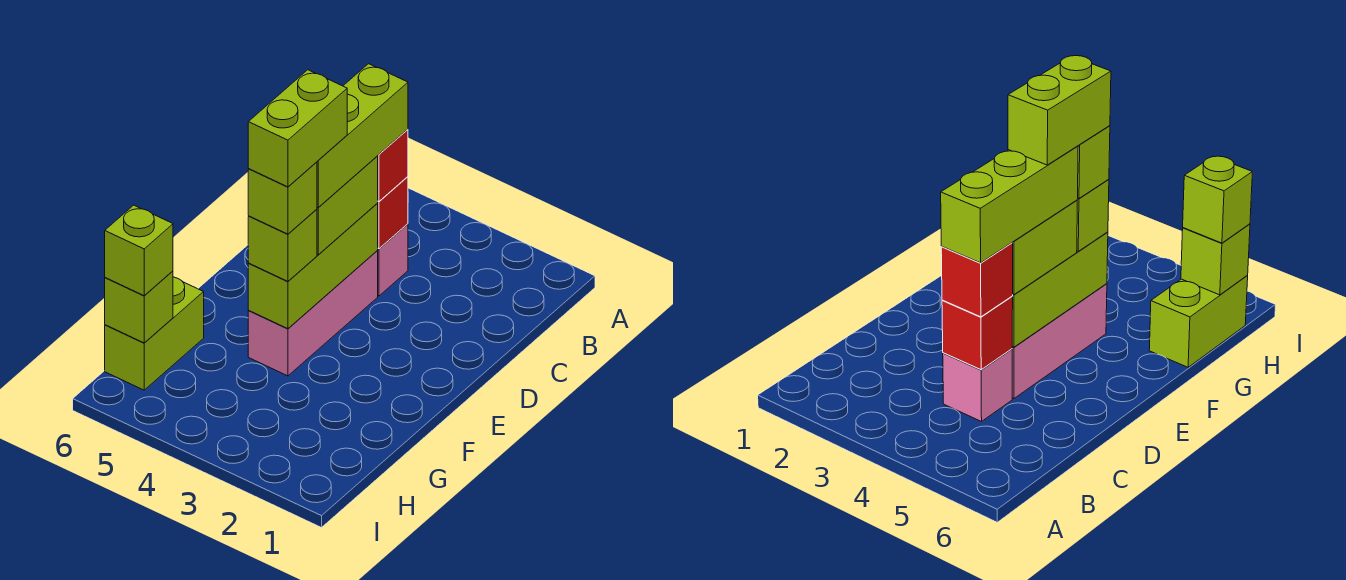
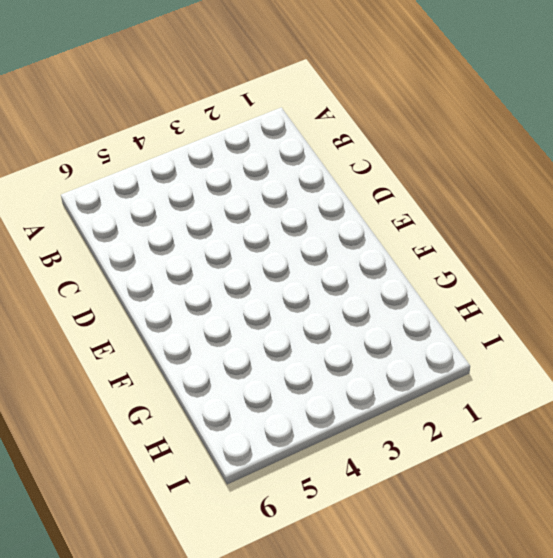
none -> pink 1x1 brick [377,224,408,296]
none -> pink 1x3 brick [248,251,378,376]
none -> lime 1x2 brick [105,277,204,390]

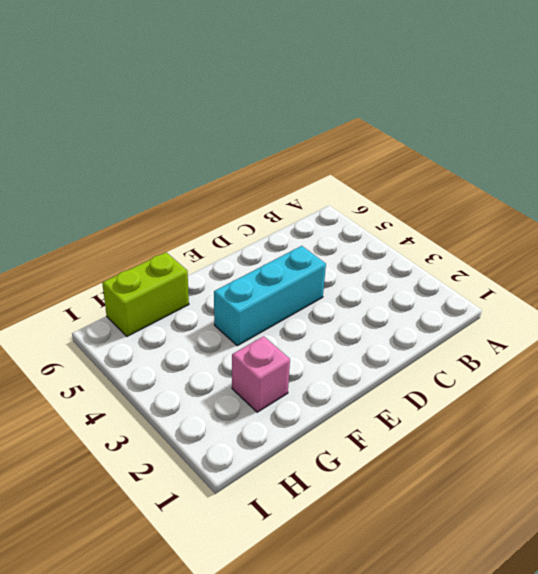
cyan 1x3 brick [214,246,326,346] -> pink 1x3 brick [248,251,378,376]
pink 1x1 brick [232,336,290,412] -> pink 1x1 brick moved to [377,224,408,296]
none -> red 1x1 brick [377,177,408,249]
none -> lime 1x3 brick [248,204,378,329]
none -> lime 1x1 brick [105,271,173,343]

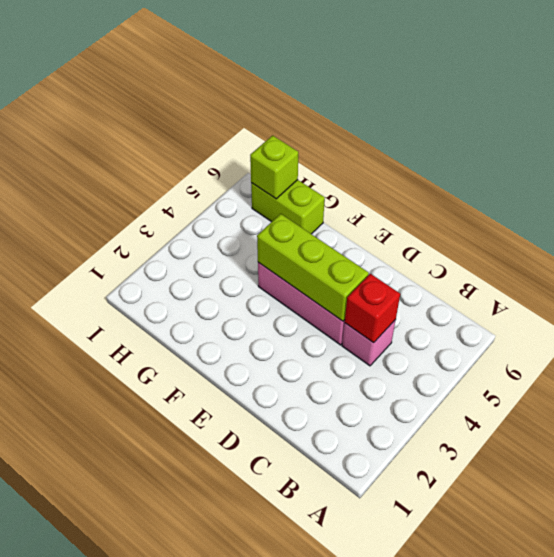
none -> red 1x1 brick [378,129,408,201]
none -> lime 1x2 brick [317,156,378,255]
none -> lime 1x1 brick [248,209,317,281]

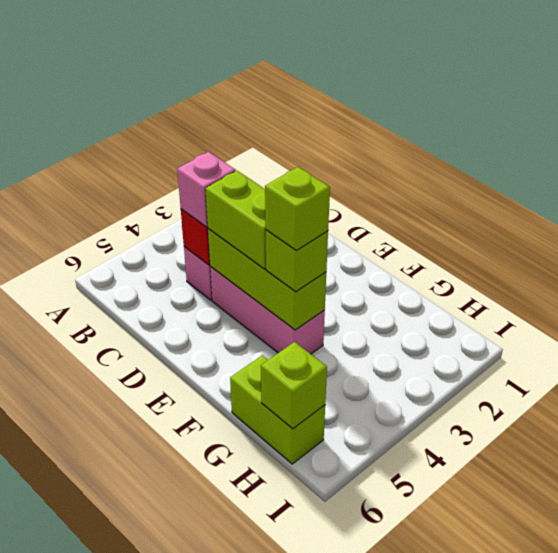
pink 1x1 brick [177,152,236,227] -> red 1x1 brick [378,129,408,201]
none -> lime 1x1 brick [105,205,173,296]
none -> lime 1x3 brick [317,64,408,208]
none -> lime 1x2 brick [248,70,347,187]

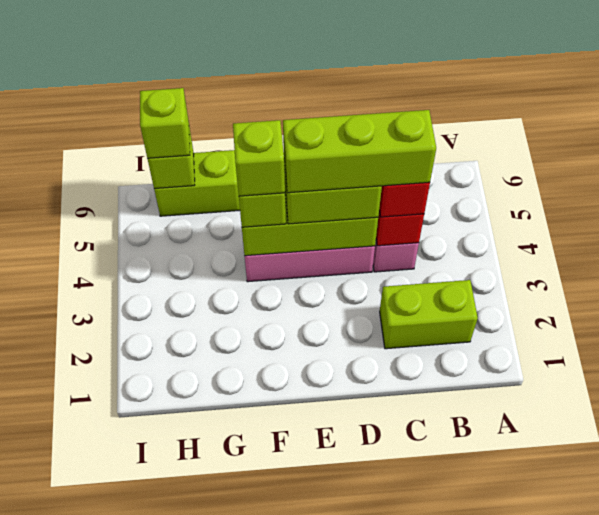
lime 1x2 brick [380,280,478,349] -> lime 1x2 brick moved to [248,70,347,187]

